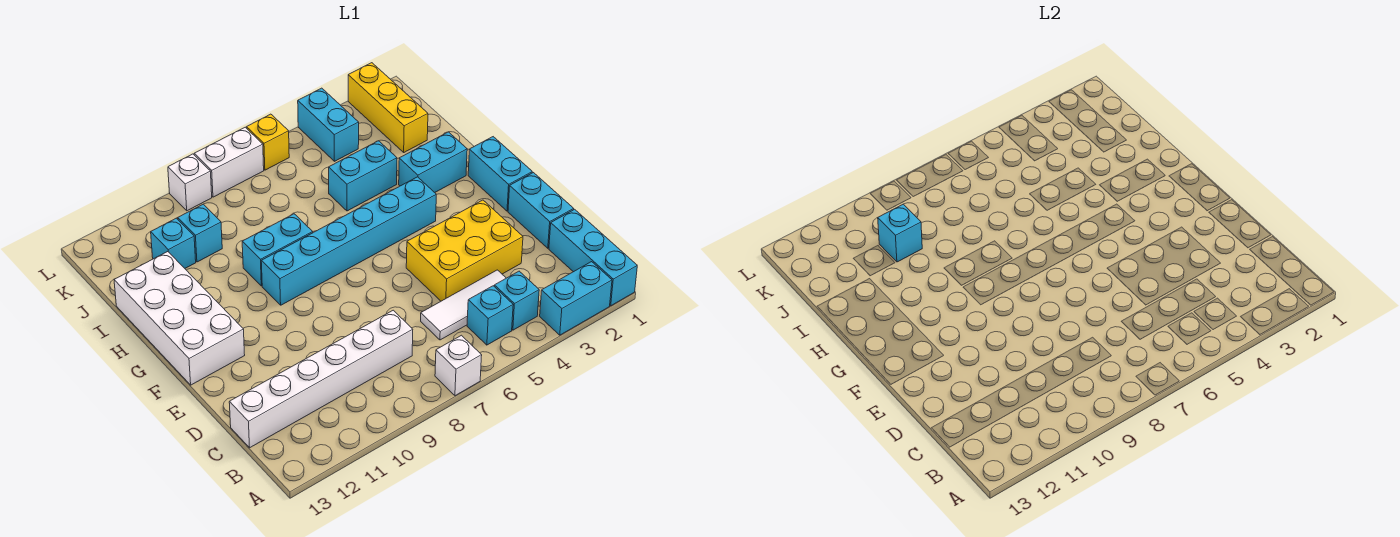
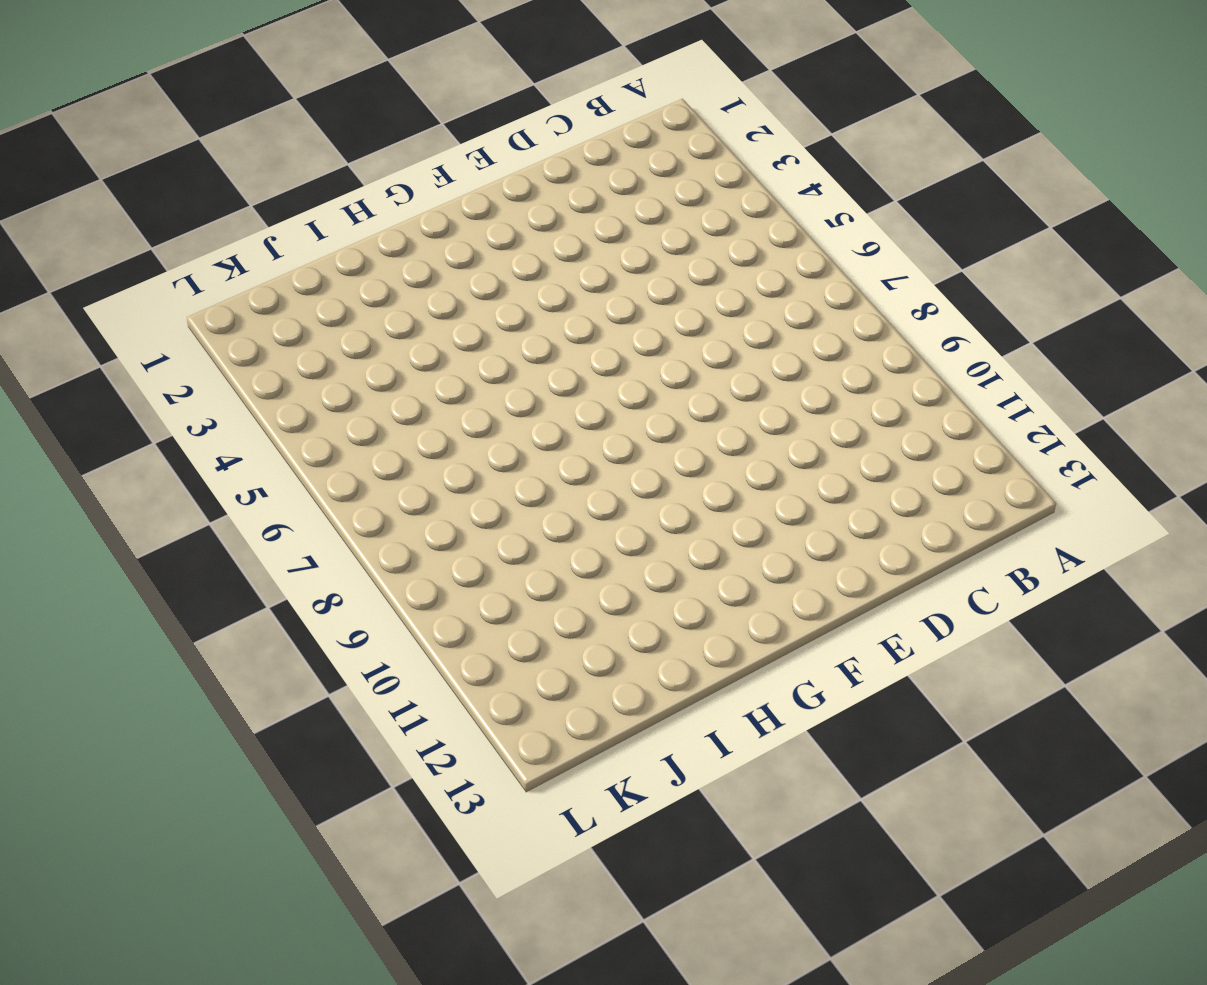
none -> cyan 1x3 brick [549,209,637,306]
none -> cyan 1x2 brick [540,262,612,335]
none -> white 1x1 brick [435,335,482,396]

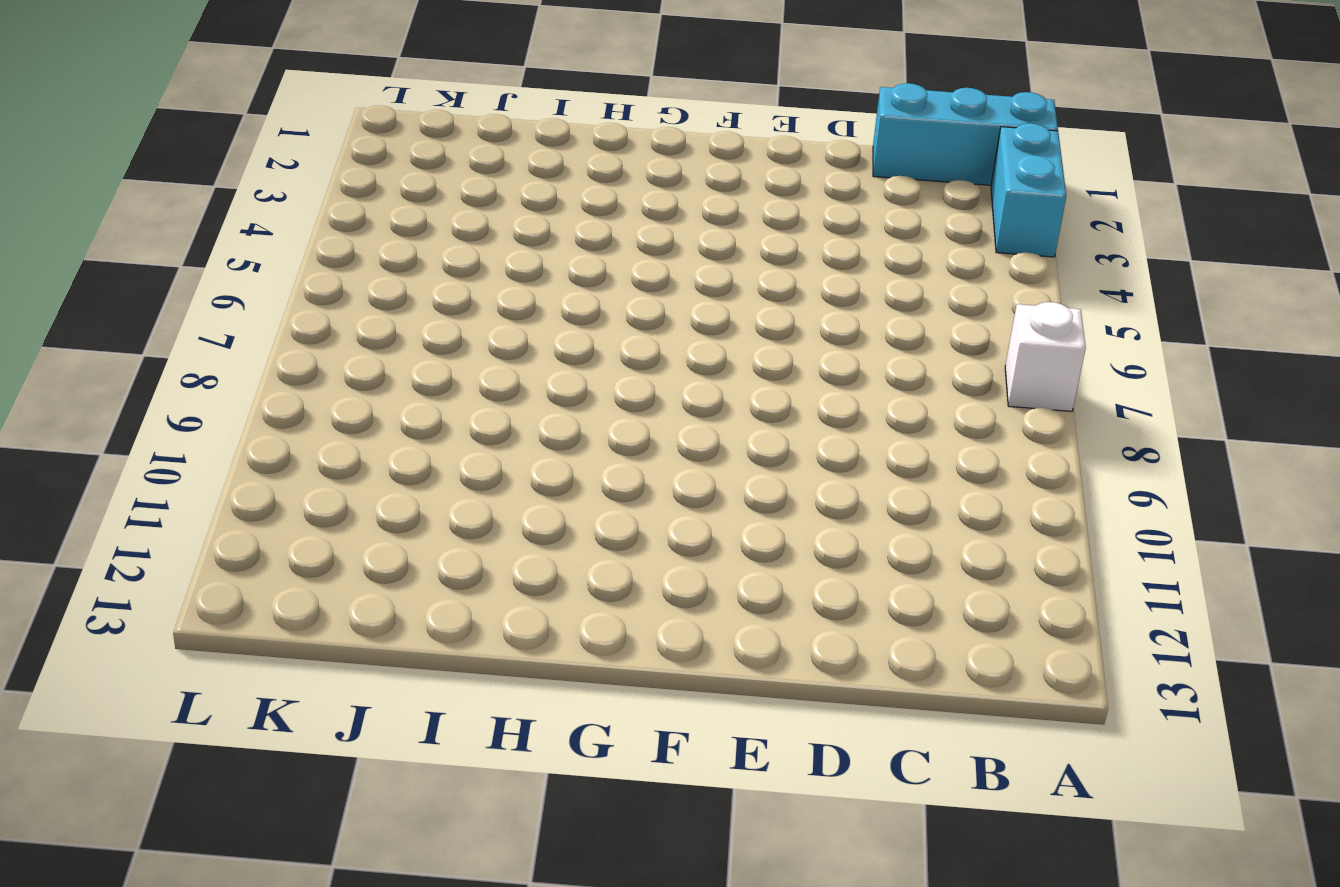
none -> cyan 1x1 brick [494,271,539,330]
none -> cyan 1x1 brick [467,286,513,345]
none -> white 1x3 tile [421,270,506,340]

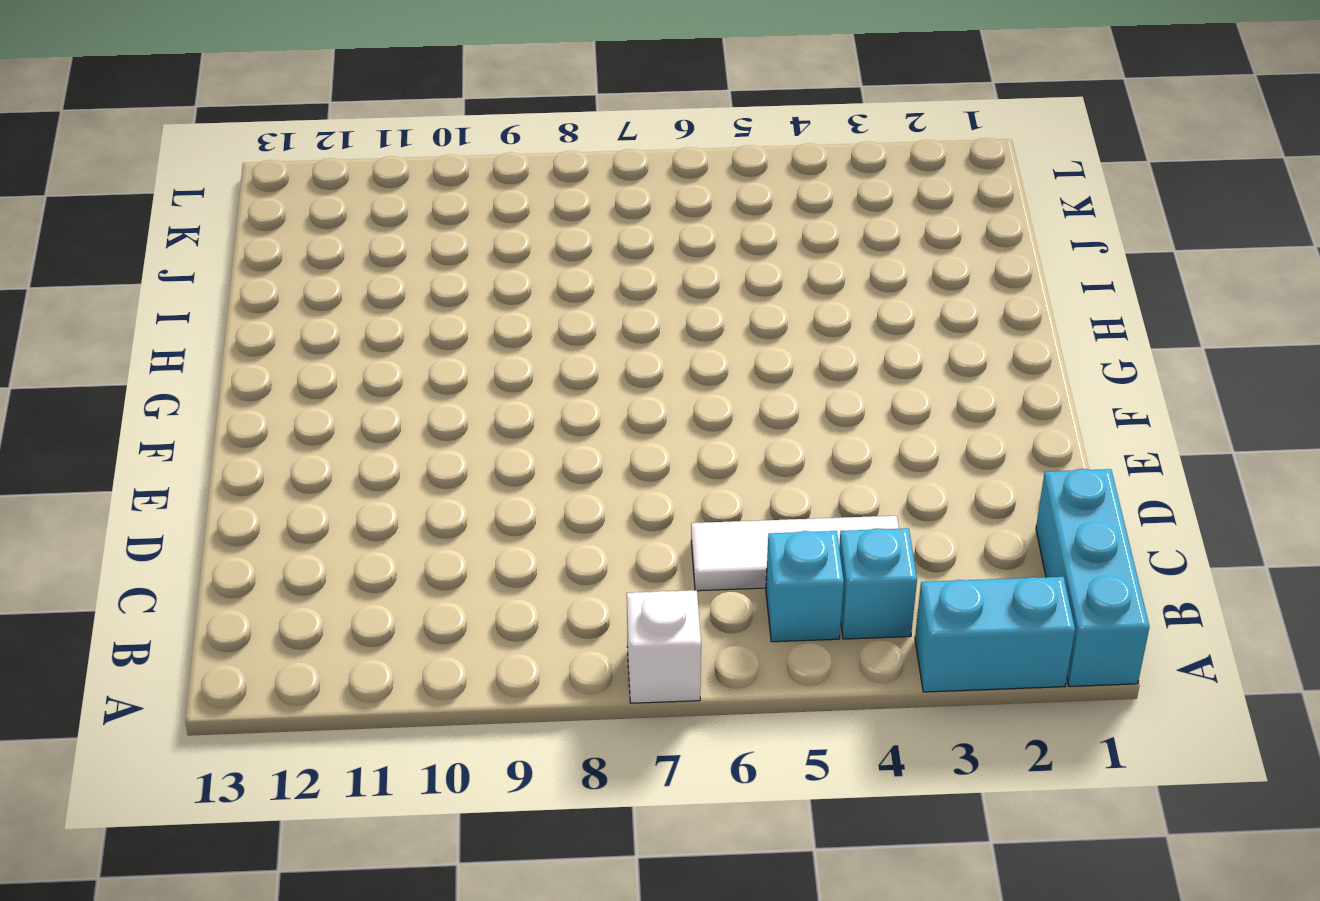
none -> white 1x6 brick [229,310,413,448]
none -> cyan 1x2 brick [508,173,574,248]
none -> yellow 2x3 brick [406,200,523,301]

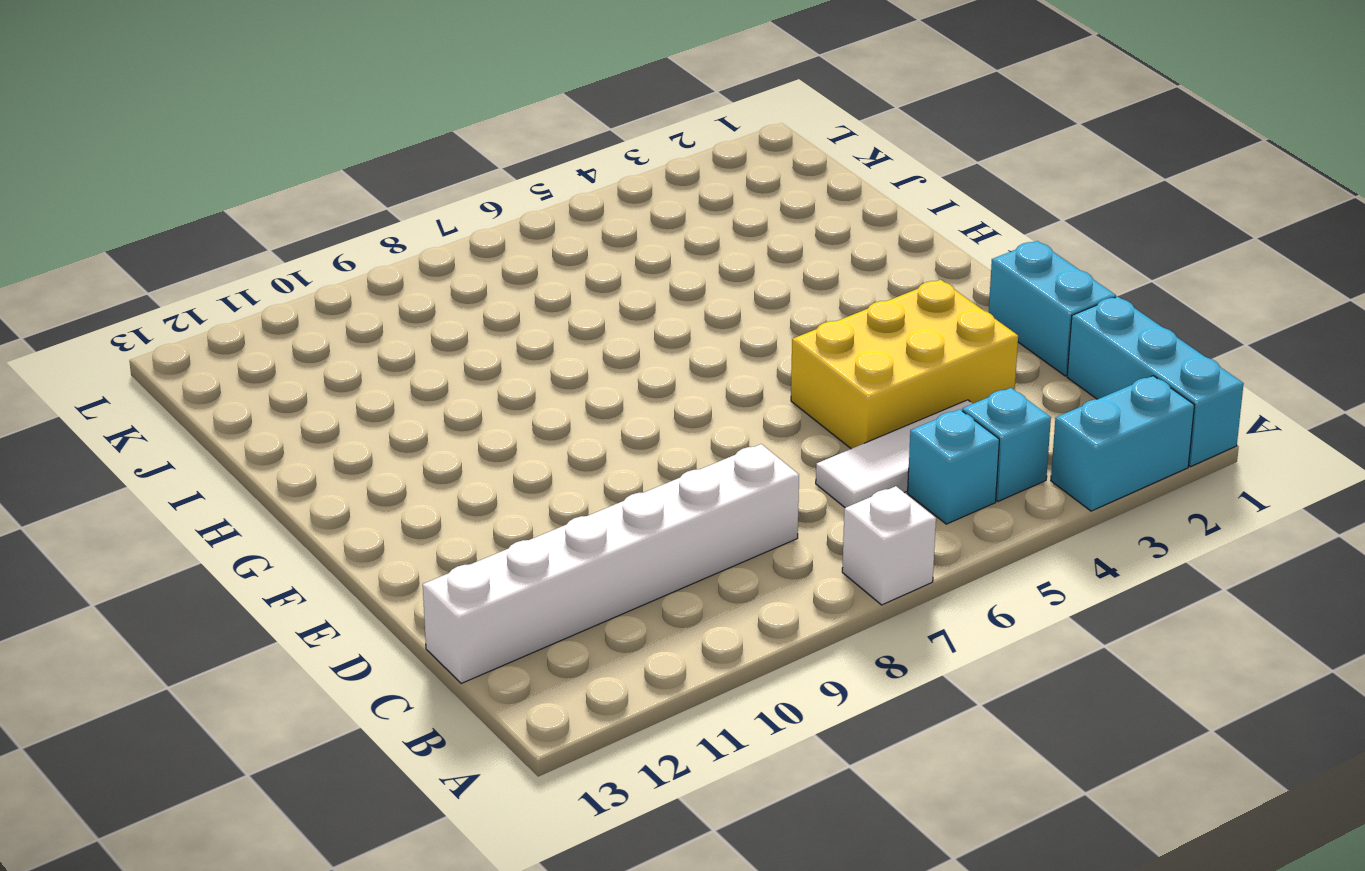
none -> cyan 1x2 brick [468,137,532,211]
none -> white 2x4 brick [114,252,245,385]
none -> cyan 1x6 brick [261,177,436,305]

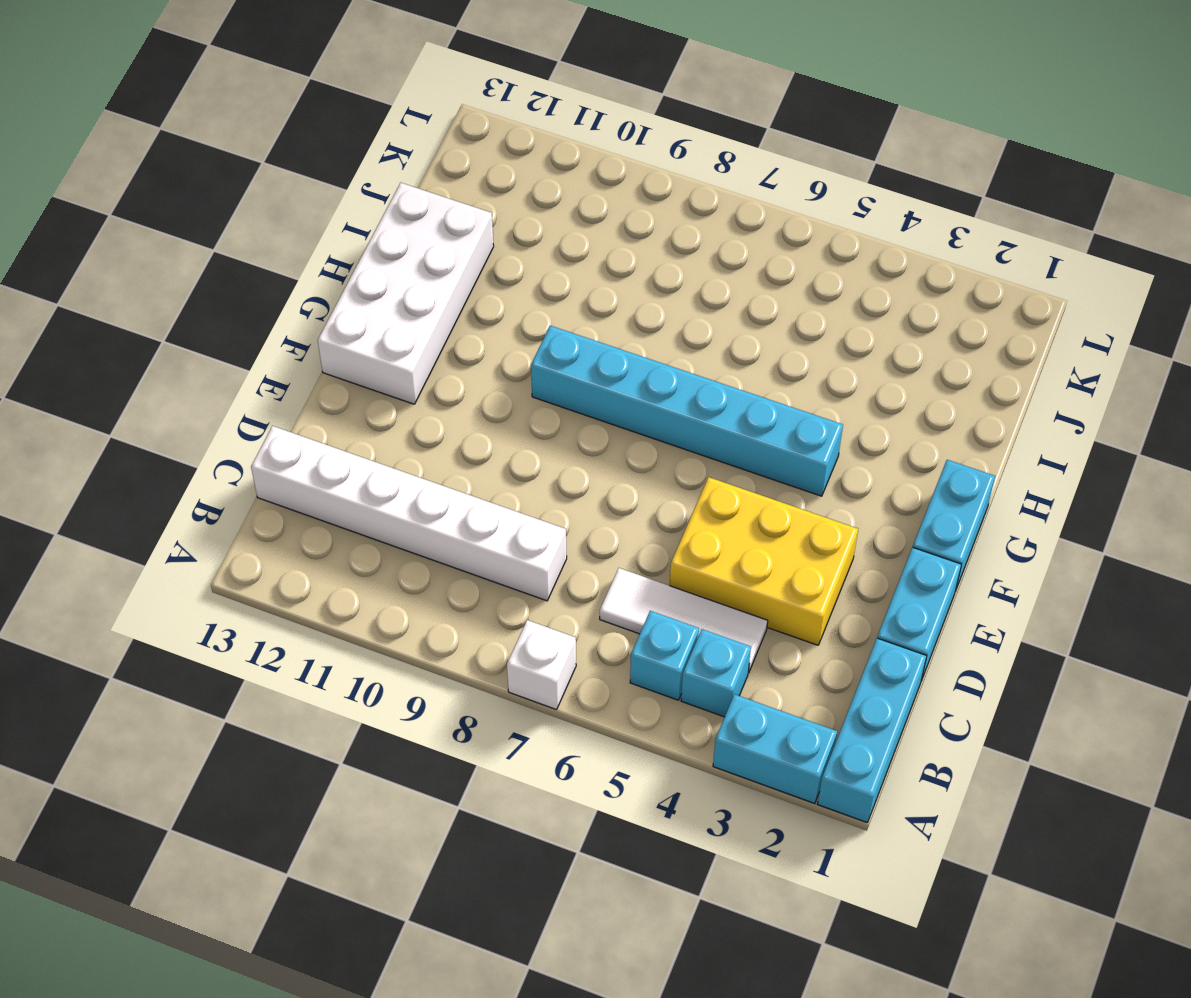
none -> cyan 1x2 brick [399,132,467,192]
none -> cyan 1x2 brick [242,214,313,286]
none -> cyan 1x2 brick [329,141,397,211]

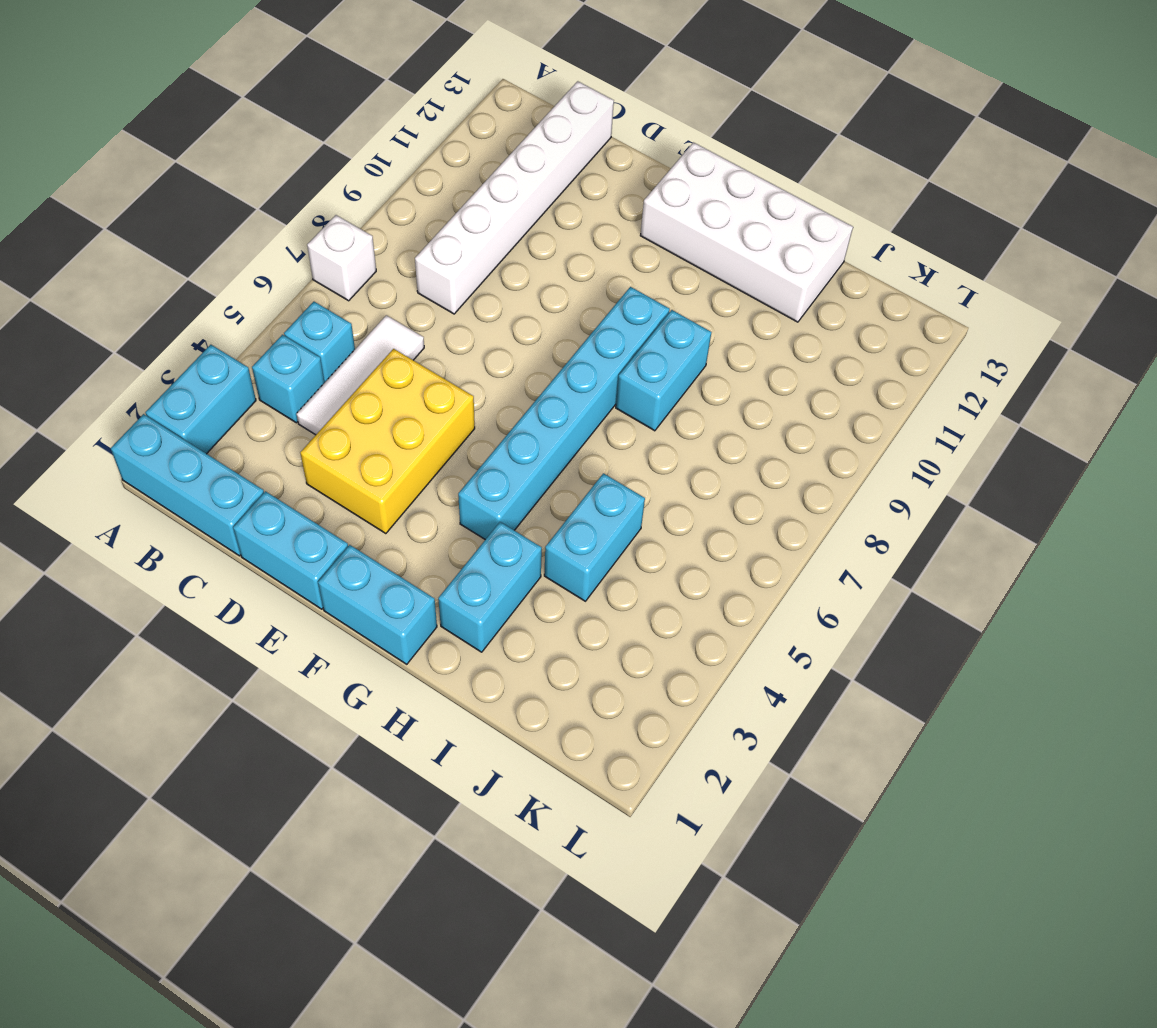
none -> yellow 1x3 brick [348,63,428,152]
none -> cyan 1x1 brick [178,204,222,262]
none -> cyan 1x1 brick [151,218,196,268]

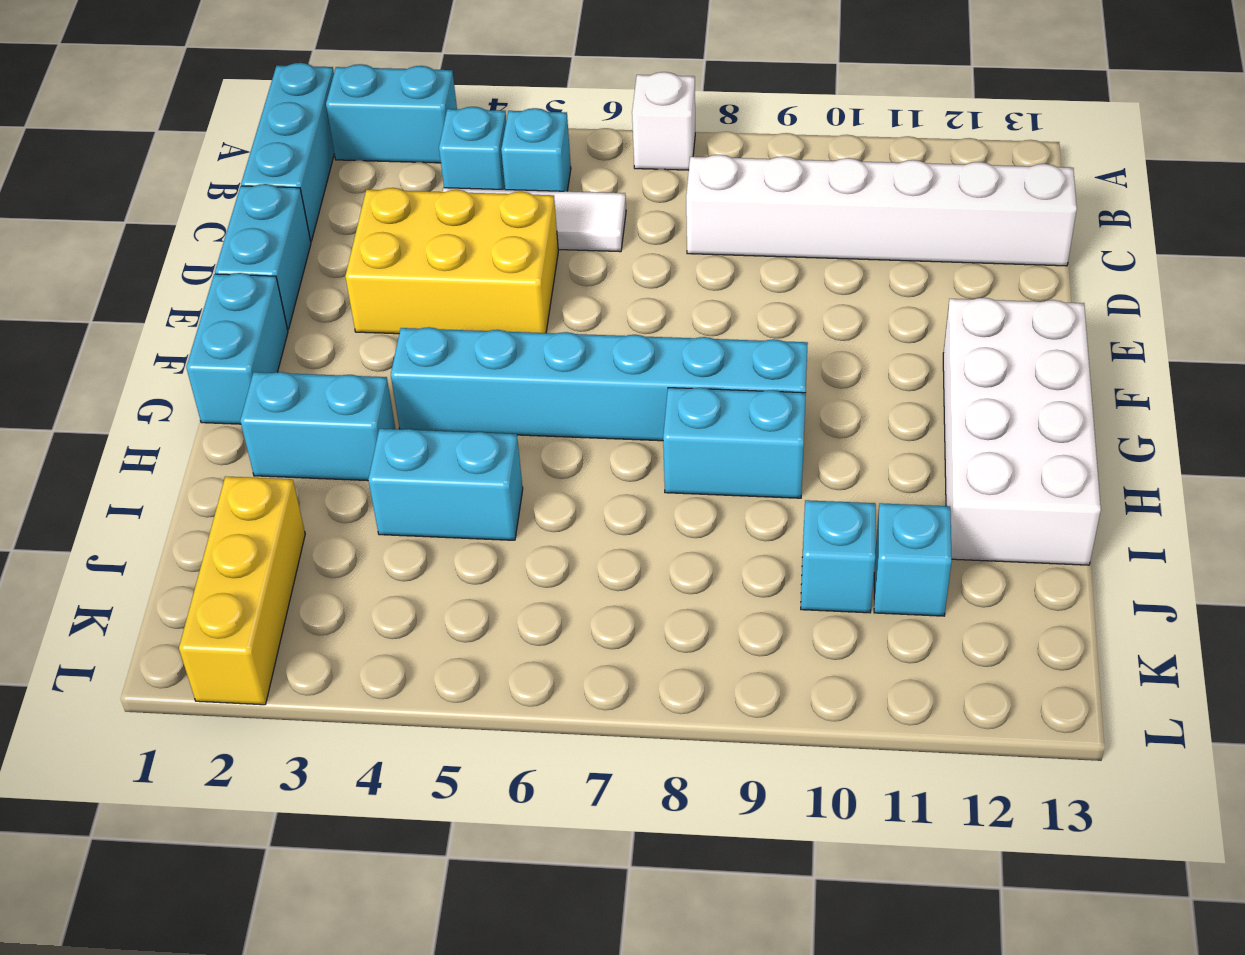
none -> cyan 1x2 brick [298,88,359,161]
none -> yellow 1x1 brick [247,114,289,170]
none -> white 1x2 brick [194,127,264,197]

